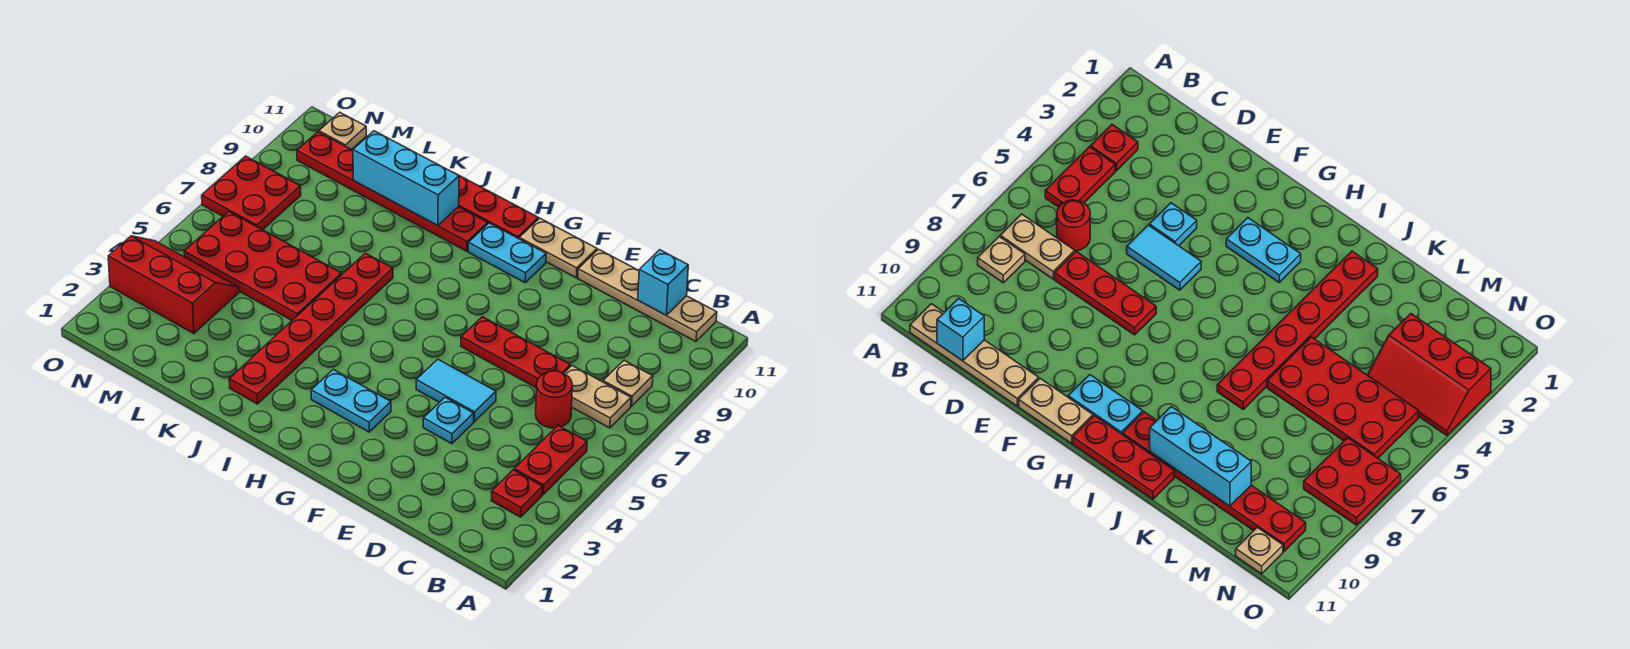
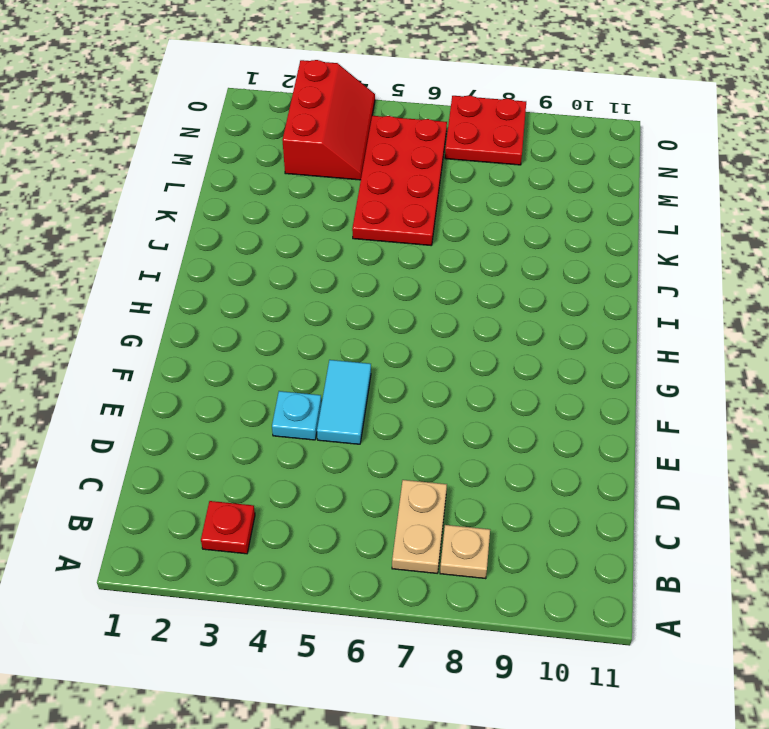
none -> red 1x2 plate [514,426,587,494]
none -> tan 1x4 plate [578,249,717,342]
none -> red 1x1 round brick [536,371,572,428]

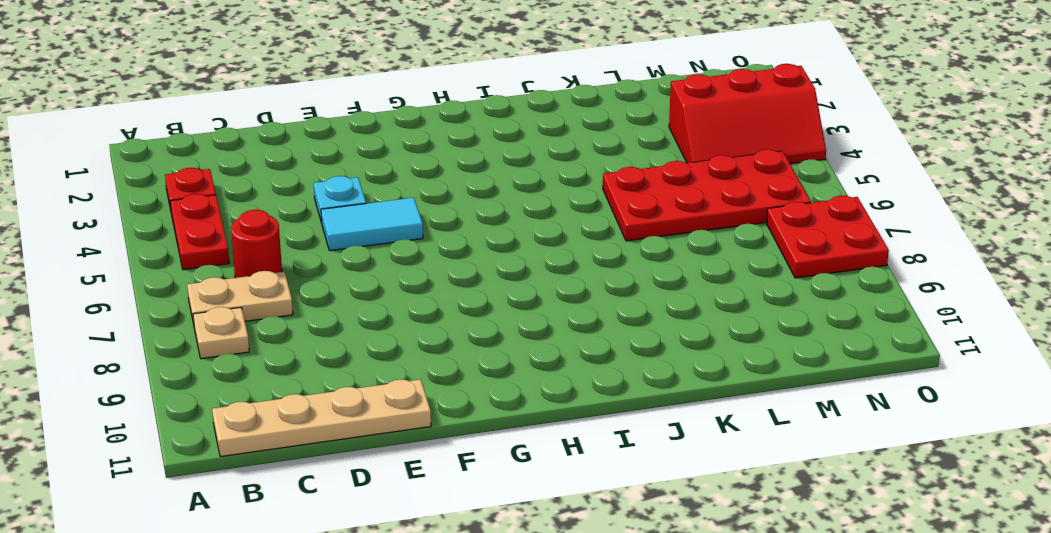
none -> red 1x3 plate [461,317,570,387]
none -> tan 1x2 plate [519,218,597,278]
none -> cyan 1x2 plate [311,369,391,432]

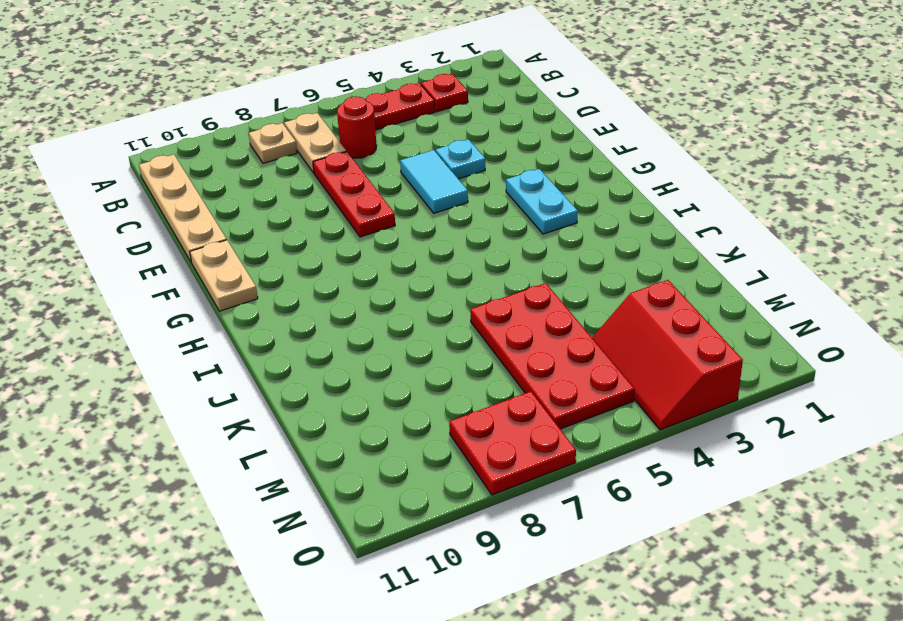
none -> cyan 1x2 plate [468,223,546,283]
none -> red 1x3 plate [459,176,538,239]
none -> red 1x6 plate [297,132,488,251]

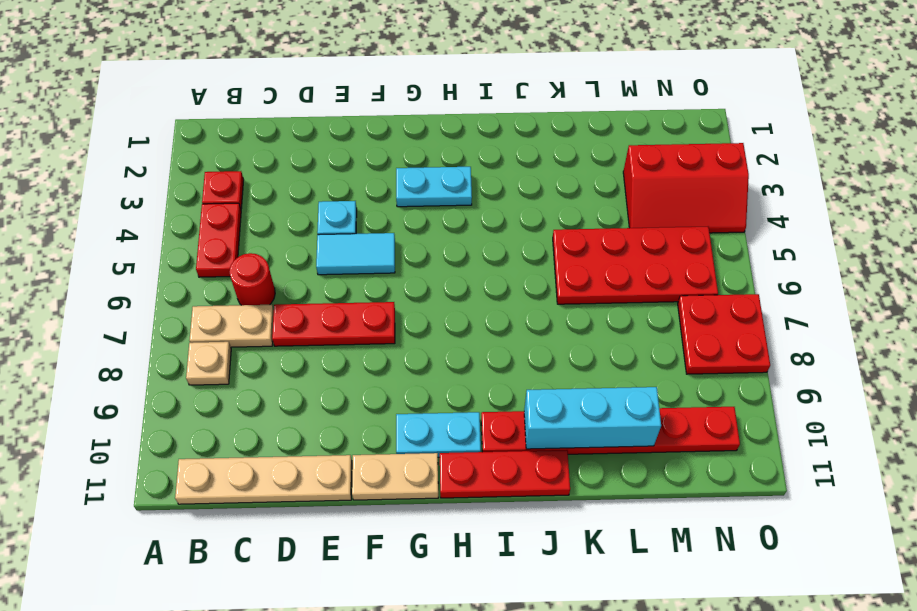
none -> red 1x6 plate [229,253,393,404]
none -> tan 1x1 plate [319,112,366,150]
none -> cyan 1x1 brick [638,250,688,315]

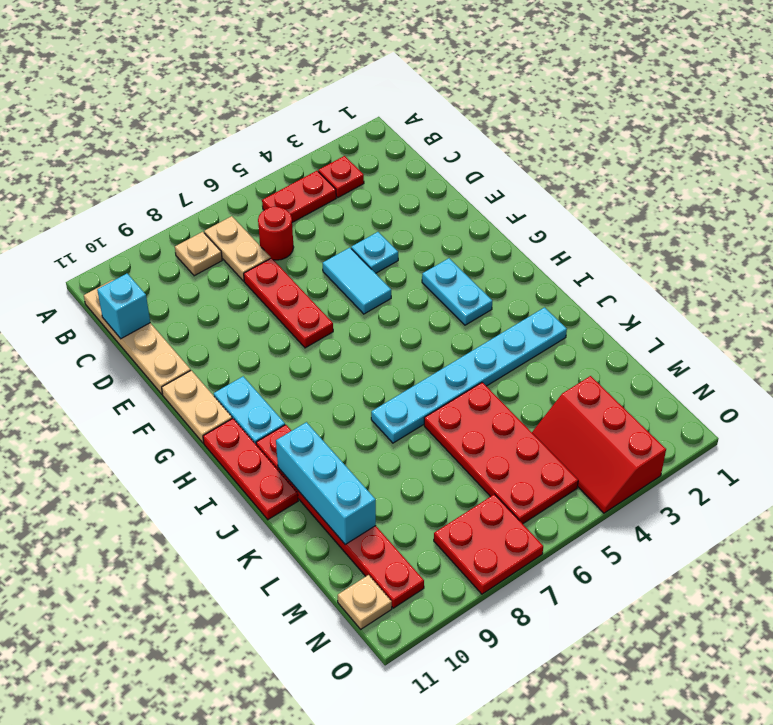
cyan 1x6 plate [371,307,567,443] -> red 1x6 plate [229,253,393,404]

